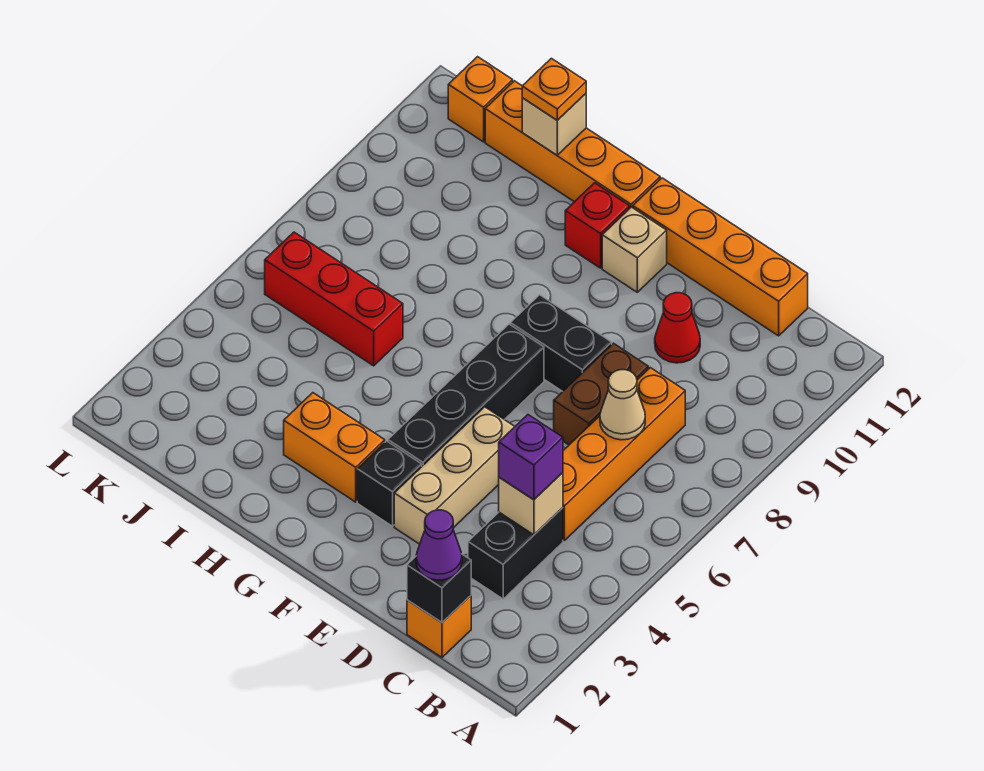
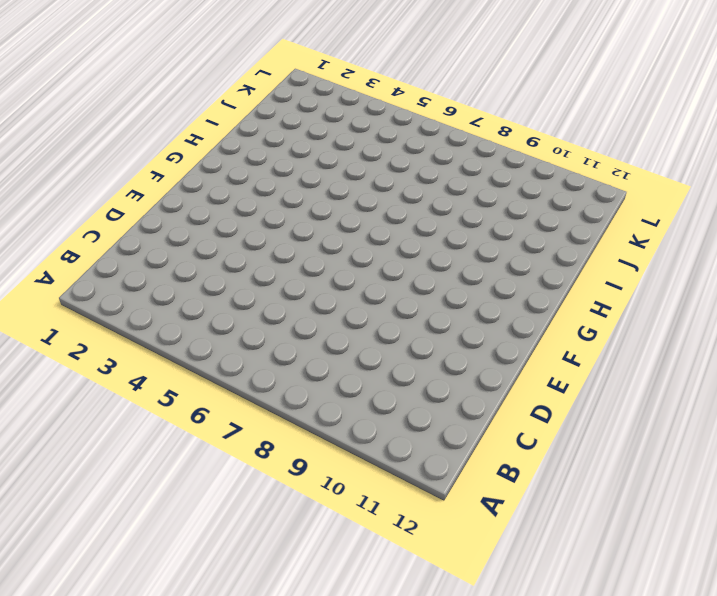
none -> orange 1x1 brick [407,596,471,657]
none -> black 1x2 brick [468,508,563,599]
none -> orange 1x4 brick [563,368,685,540]

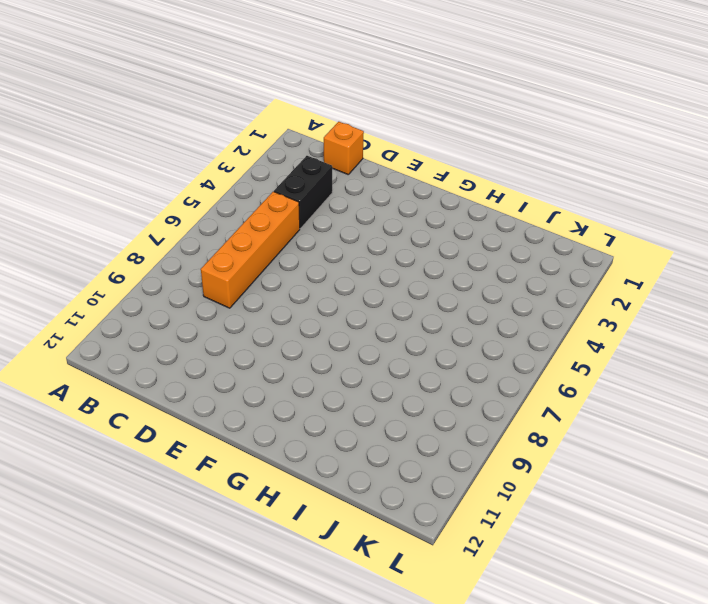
none -> orange 1x4 brick [633,178,808,336]
none -> brown 1x2 brick [554,343,649,445]
none -> red 1x1 cone [655,293,700,363]

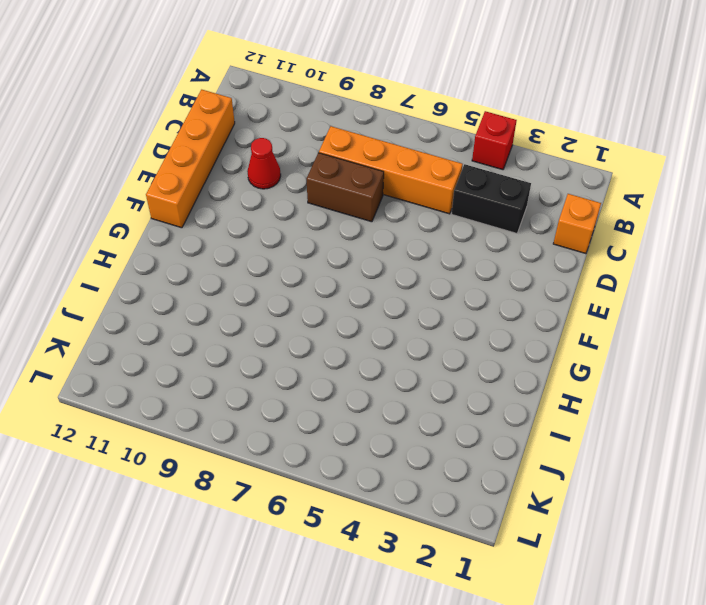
red 1x1 brick [472,111,517,170] -> red 1x1 brick moved to [565,183,630,268]
none -> tan 1x3 brick [394,407,515,544]
none -> black 1x2 brick [510,295,612,391]
none -> black 1x1 brick [357,441,422,526]

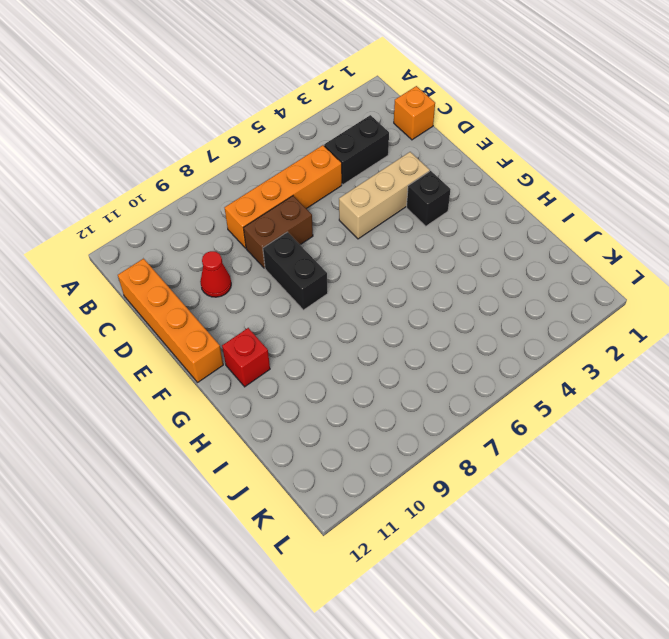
none -> black 1x4 brick [388,324,544,466]
none -> tan 1x1 brick [602,207,667,292]
none -> orange 1x2 brick [284,393,385,502]

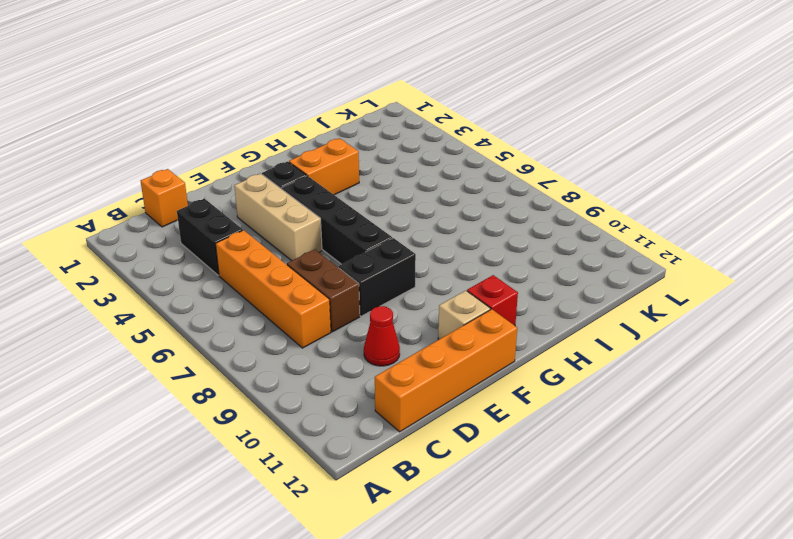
none -> orange 1x4 brick [485,81,660,208]
none -> red 1x3 brick [265,232,403,366]
none -> orange 1x1 brick [448,57,513,142]

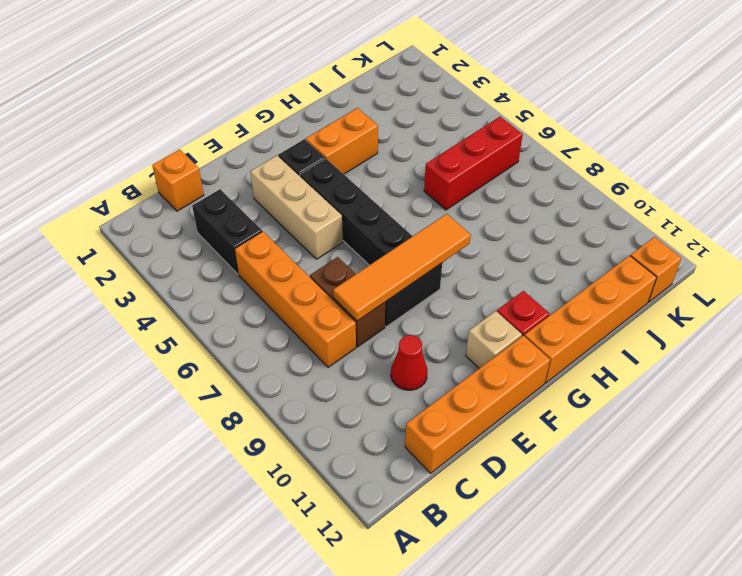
orange 1x4 tile [333,214,471,321] -> none
none -> black 1x1 brick [407,554,471,622]
none -> tan 1x1 brick [499,473,563,535]
none -> tan 1x1 cone [600,370,645,440]

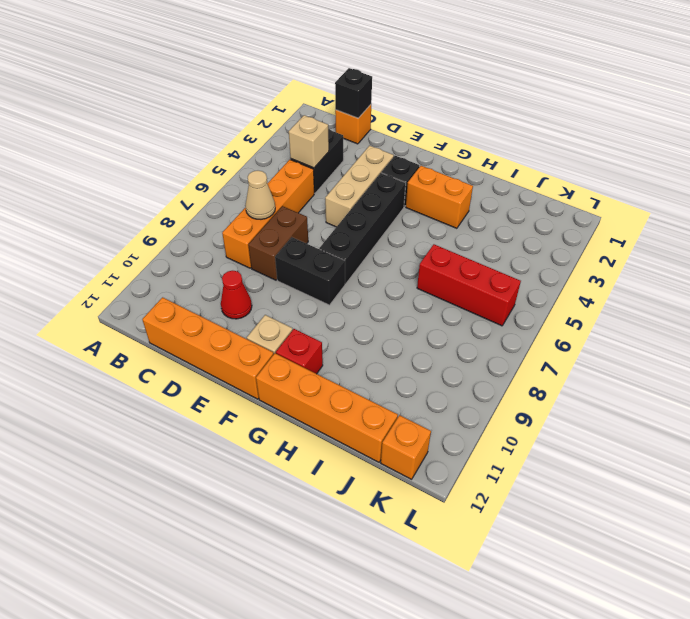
none -> tan 1x1 brick [522,94,586,155]
none -> purple 1x1 cone [416,510,462,580]
none -> purple 1x1 brick [499,415,563,500]

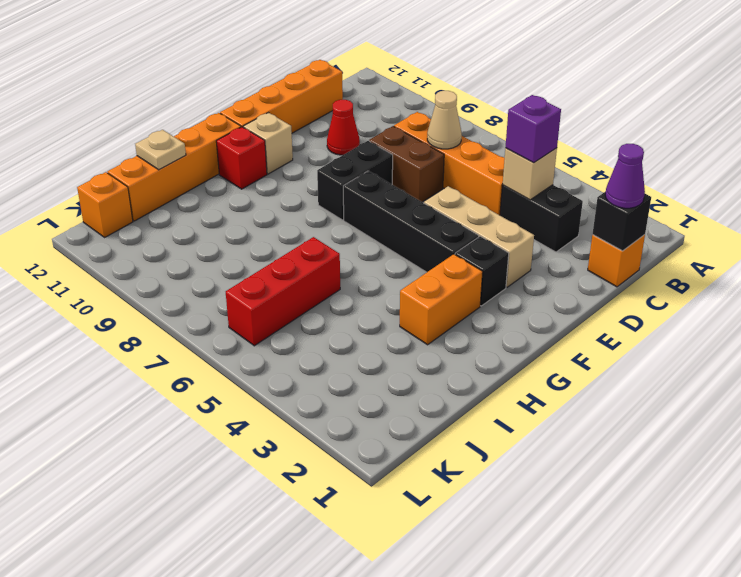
tan 1x1 plate [135,130,186,170] -> tan 1x1 brick [522,94,586,155]
none -> orange 1x1 plate [522,58,586,120]

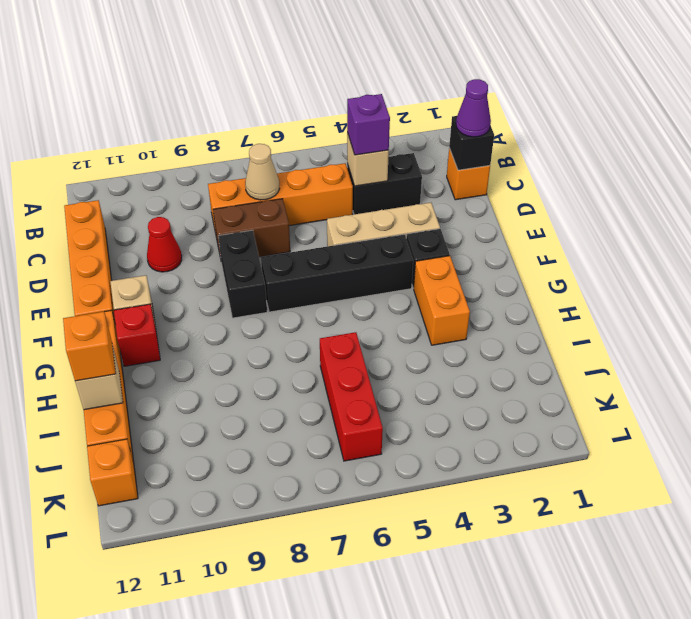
orange 1x1 brick [63,312,116,381] -> orange 1x1 plate [522,58,586,120]

